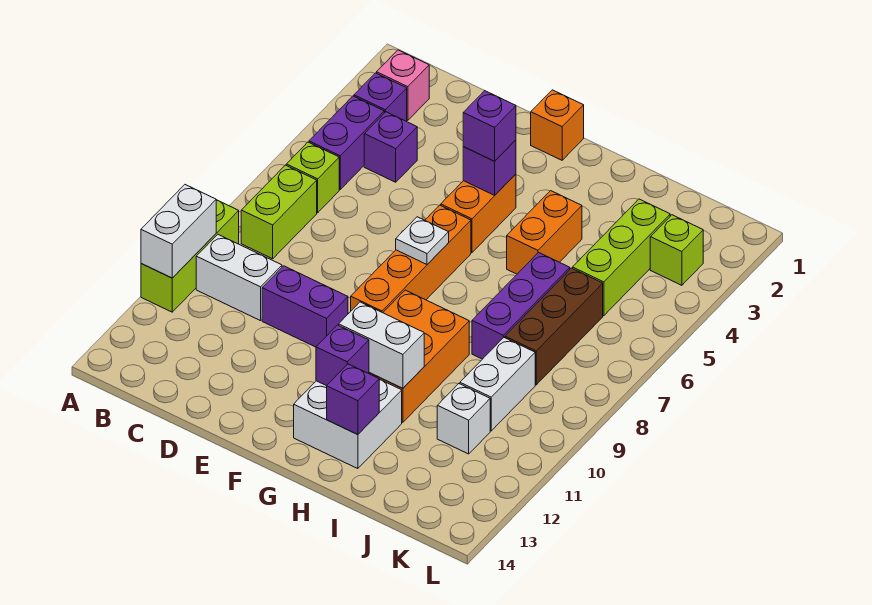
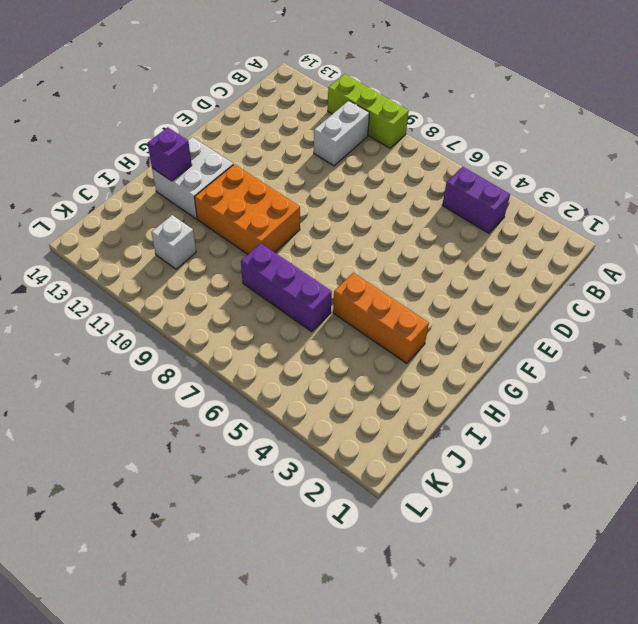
orange 1x3 brick [333,273,429,363] -> orange 1x2 brick [507,191,582,274]
none -> pink 1x1 brick [377,50,429,120]
none -> purple 1x1 brick [354,73,407,121]
none -> lime 1x1 brick [286,142,339,213]

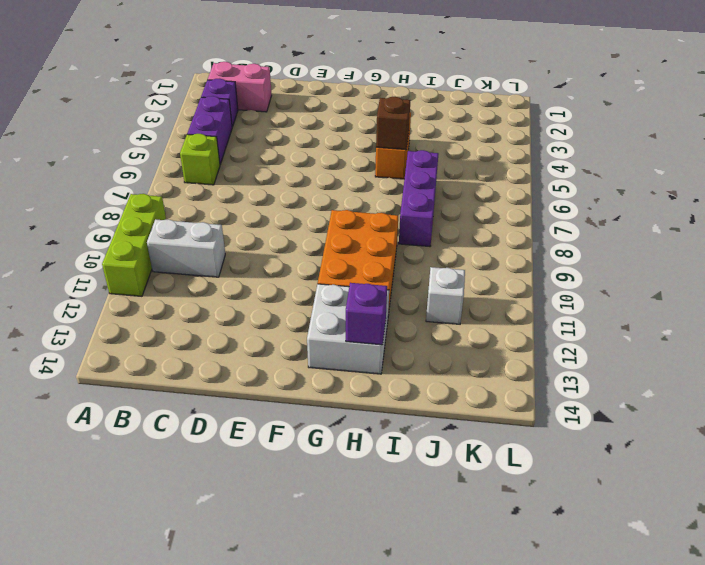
pink 1x2 brick [208,62,272,112] -> pink 1x1 brick [377,50,429,120]
brown 1x1 brick [376,97,410,150] -> none
none -> lime 1x2 brick [241,165,317,259]
none -> purple 1x1 brick [364,112,417,182]
none -> purple 1x2 brick [262,266,348,347]

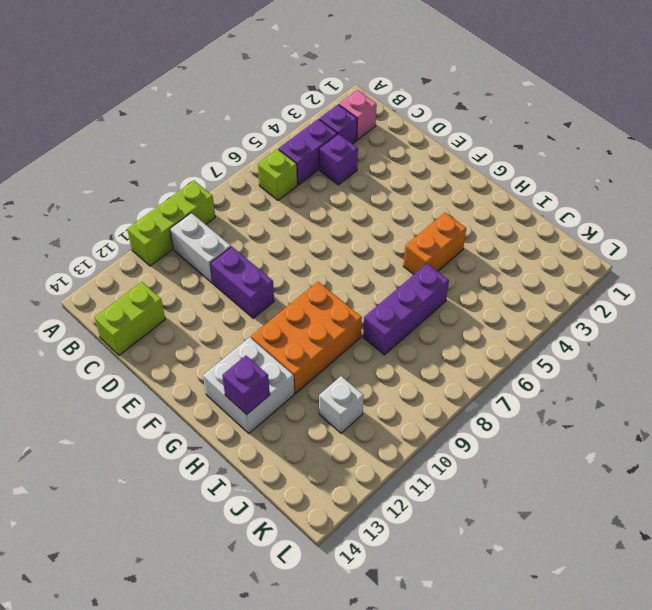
lime 1x2 brick [94,282,165,355] -> lime 1x2 brick moved to [241,165,317,259]
none -> orange 1x1 brick [531,90,584,160]
none -> orange 1x2 brick [441,174,516,253]
none -> orange 1x4 brick [351,205,471,313]

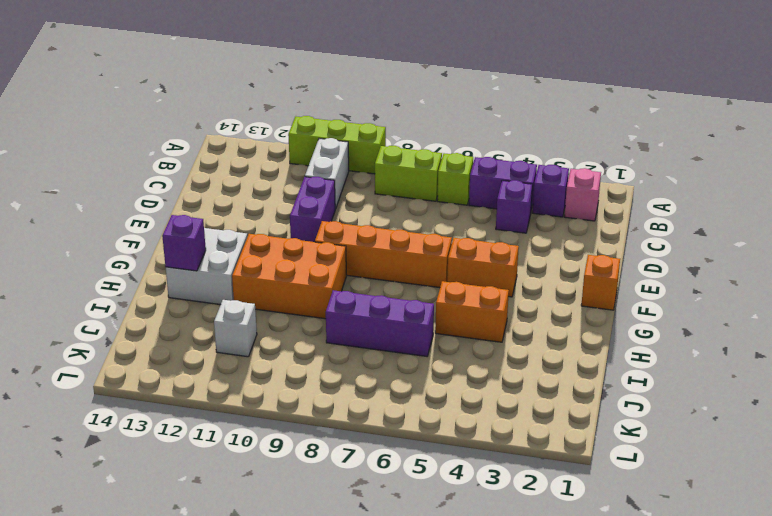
none -> lime 1x3 brick [573,199,670,316]
none -> brown 1x3 brick [505,268,603,385]
none -> white 1x2 brick [460,338,535,431]

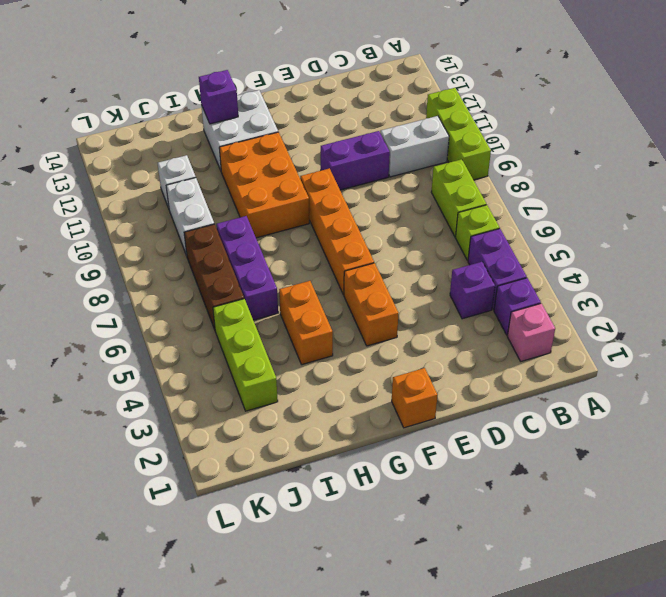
none -> lime 1x1 brick [650,215,703,285]
none -> white 1x2 brick [141,185,216,278]
none -> purple 1x1 brick [463,140,516,195]

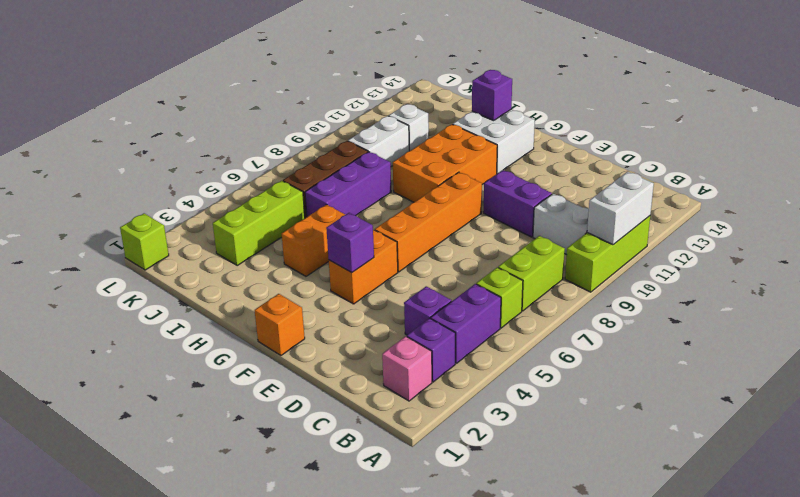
lime 1x1 brick [120,214,169,270] -> lime 1x1 brick moved to [650,215,703,285]
none -> white 1x1 plate [396,217,449,264]
none -> white 1x2 brick [339,302,424,388]
none -> purple 1x1 brick [316,325,369,386]

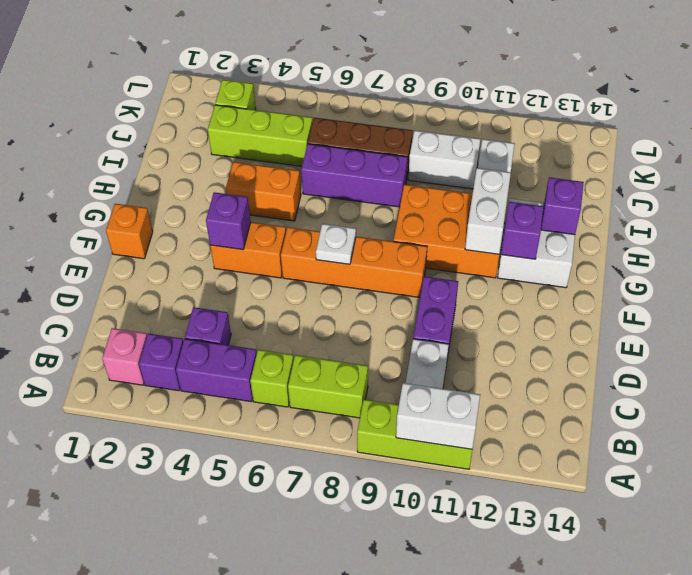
none -> purple 1x1 brick [463,91,516,161]

